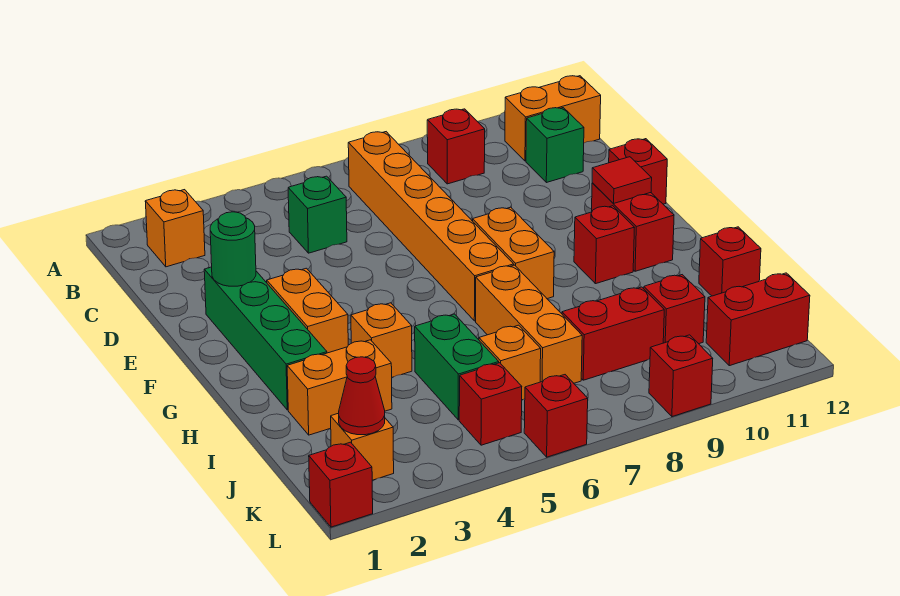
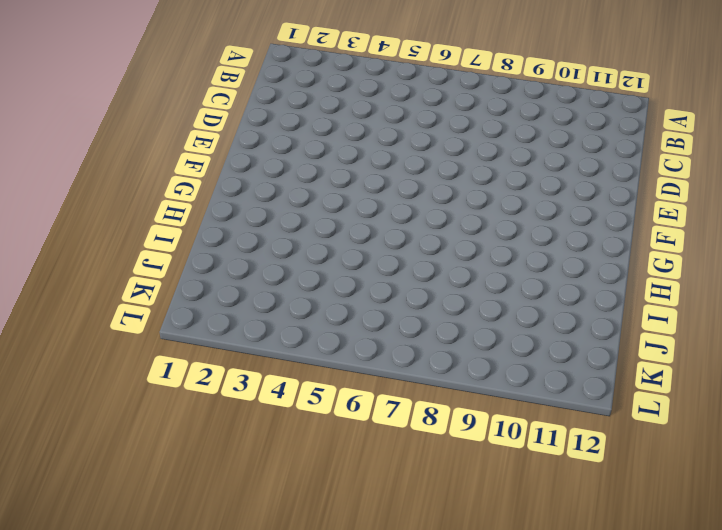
none -> orange 1x1 brick [145,190,205,267]
none -> orange 1x6 brick [348,132,514,321]
none -> red 1x1 brick [427,109,485,184]

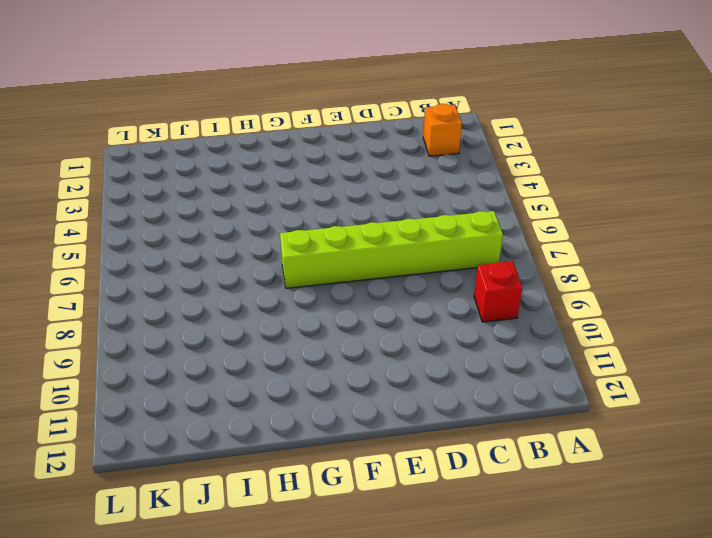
lime 1x6 brick [280,211,503,288] -> orange 1x6 brick [348,132,514,321]
none -> orange 1x2 brick [505,76,601,161]
none -> green 1x1 brick [288,176,347,253]
none -> green 1x1 brick [526,108,584,183]

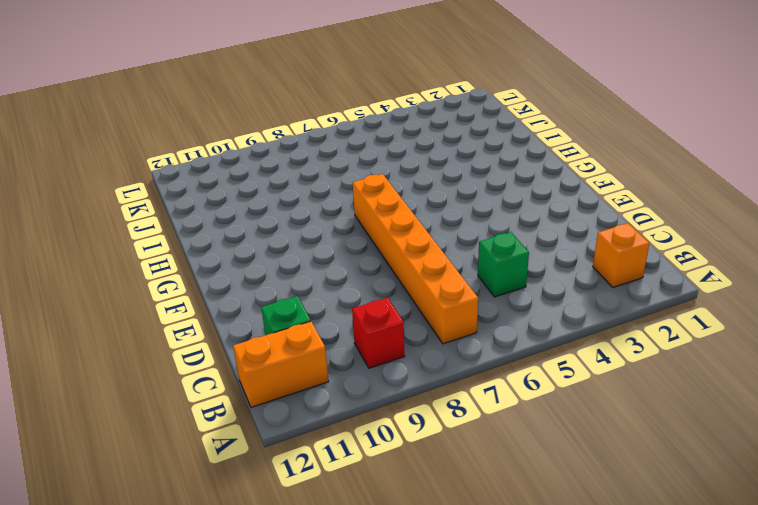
none -> green 1x4 brick [204,267,327,410]
none -> red 1x1 brick [609,139,667,204]
none -> orange 1x2 brick [267,268,348,353]

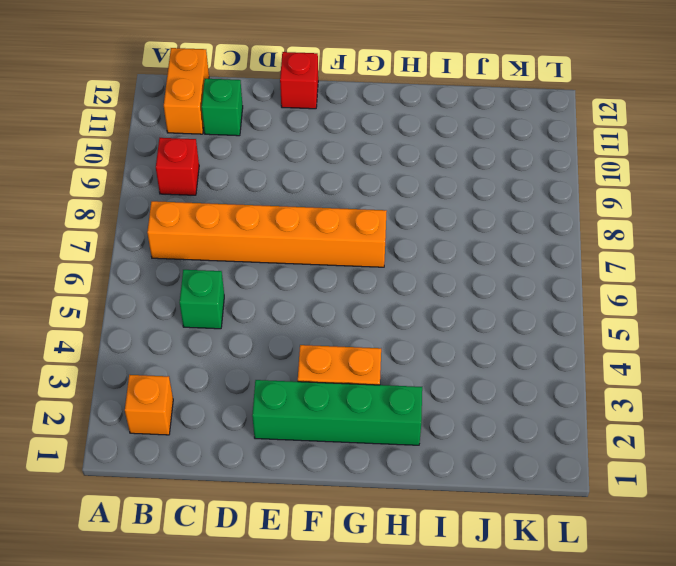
none -> orange 1x2 brick [473,207,554,299]
none -> red 1x2 brick [592,183,674,271]
none -> red 1x1 brick [574,206,634,284]

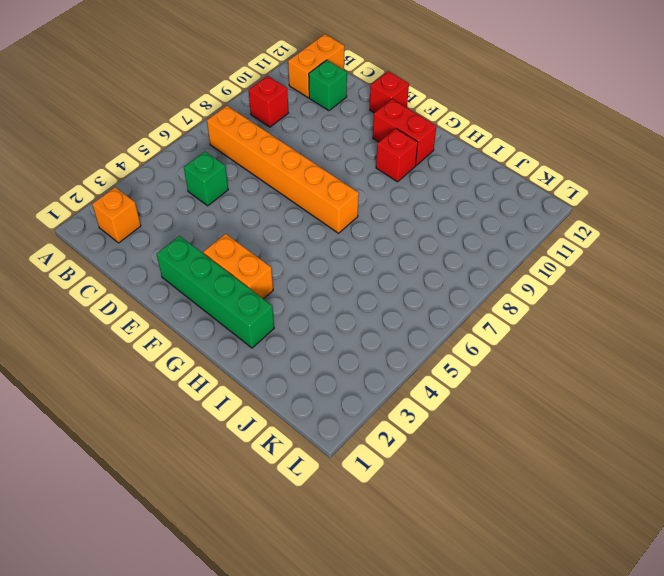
none -> orange 1x2 brick [473,207,554,299]
none -> orange 1x1 brick [351,303,412,377]
none -> orange 1x3 brick [476,265,582,383]

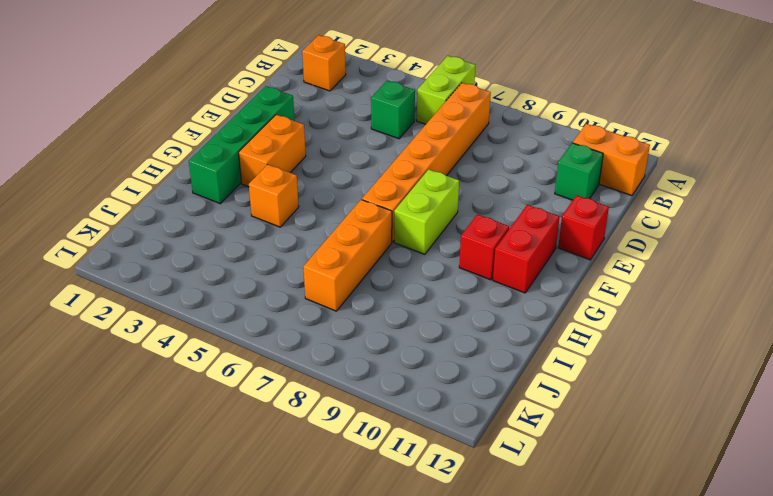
lime 1x2 brick [417,56,476,124] -> none
lime 1x2 brick [394,169,459,254] -> orange 1x2 brick [473,207,554,299]
none -> red 1x1 brick [427,109,485,184]
none -> orange 1x2 brick [287,340,392,435]
none -> green 1x2 brick [415,314,499,420]

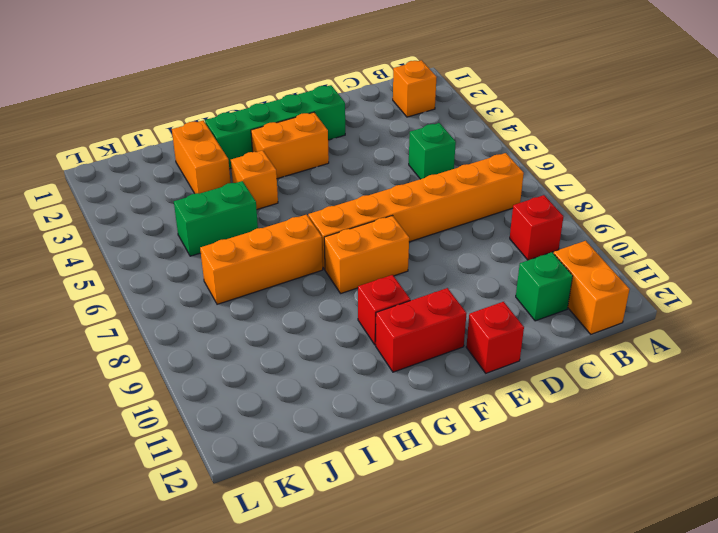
none -> red 1x1 brick [699,227,761,296]
none -> orange 1x1 brick [479,325,541,400]
none -> red 1x2 brick [562,287,664,380]

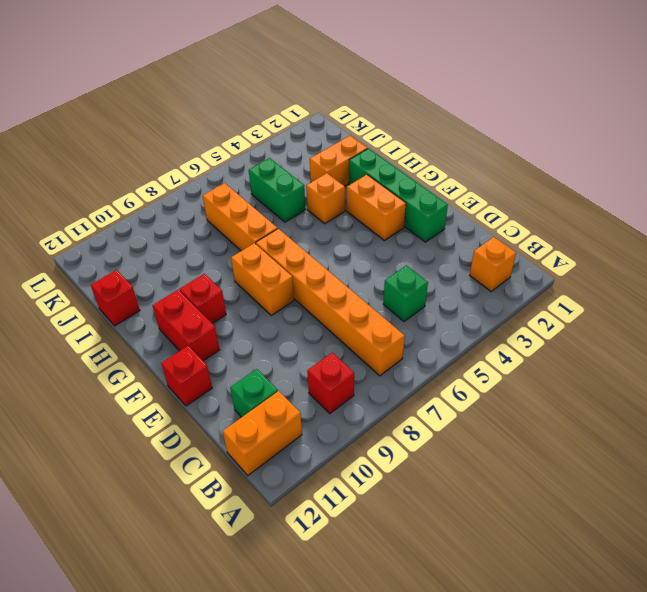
none -> orange 1x1 brick [479,325,541,400]
none -> red 1x2 brick [562,287,664,380]
none -> red 1x1 brick [644,275,705,344]

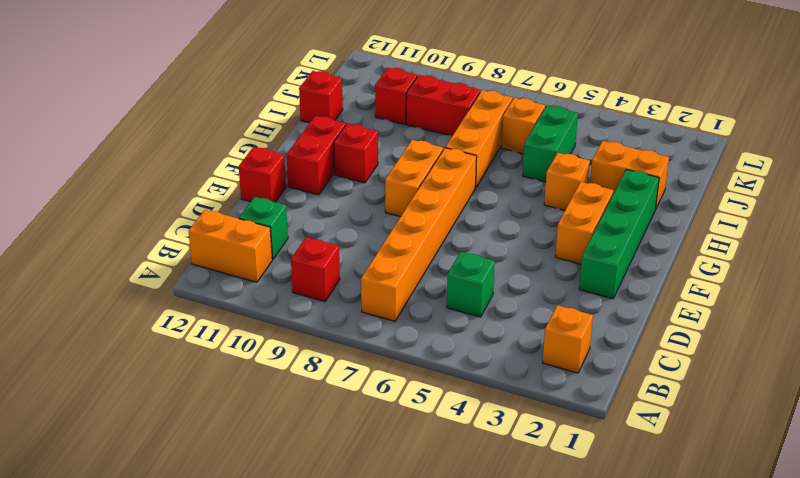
none -> orange 1x1 brick [330,413,394,480]
none -> red 1x1 brick [459,363,522,445]
none -> red 1x2 brick [706,273,810,366]

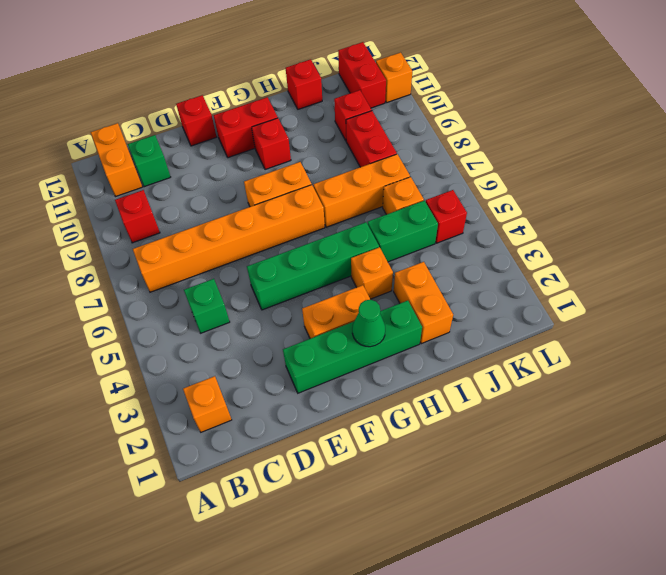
green 1x4 brick [247,222,379,310] -> none
green 1x1 cone [352,300,385,347] -> none
orange 1x1 brick [376,53,412,103] -> orange 1x1 brick moved to [330,413,394,480]
none -> red 1x1 brick [309,442,373,527]
none -> red 1x1 brick [524,375,588,457]
none -> red 1x1 brick [649,335,713,417]

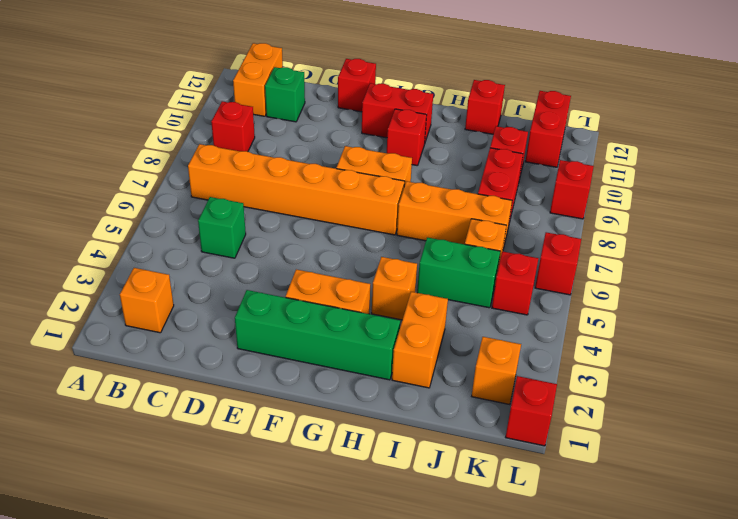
none -> green 1x1 round brick [210,212,256,286]
none -> red 1x1 tile [592,157,652,204]
none -> red 1x1 cone [339,357,385,435]

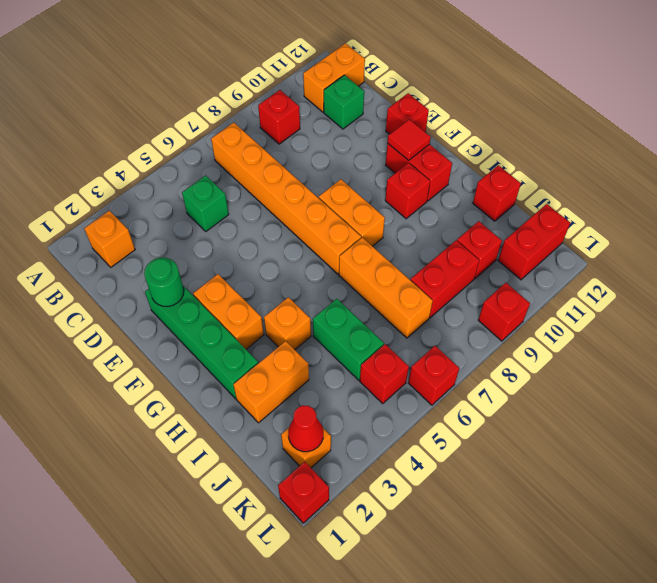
none -> orange 1x1 brick [479,325,541,400]

